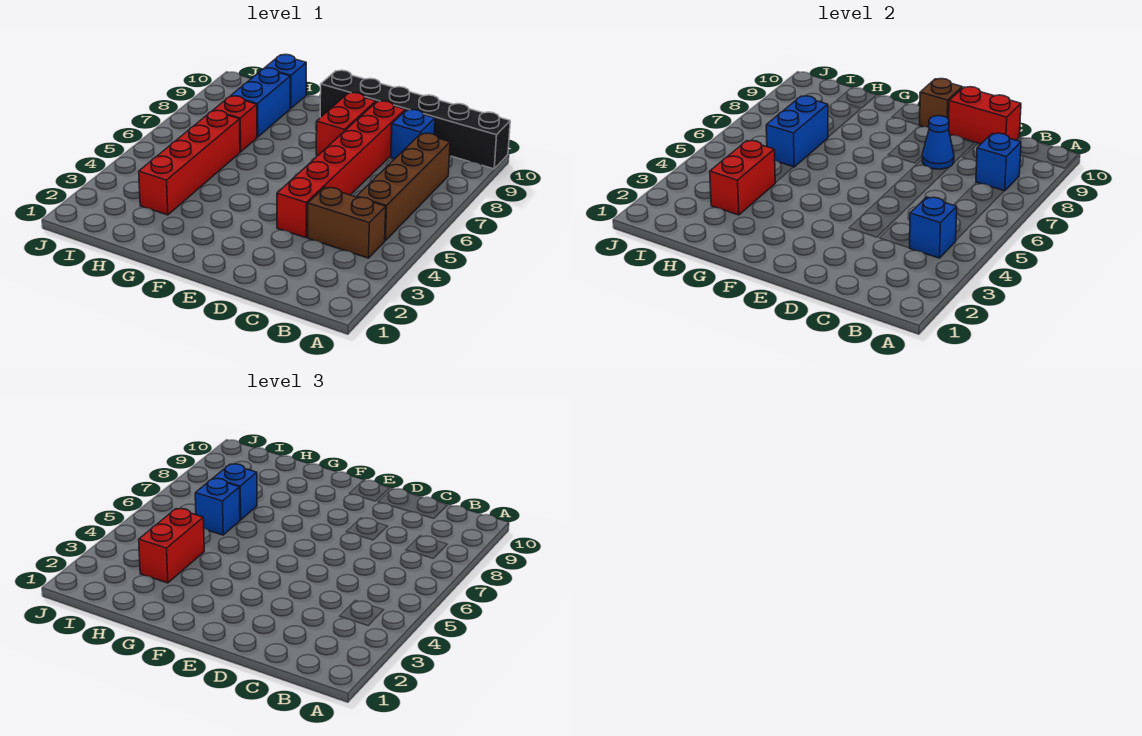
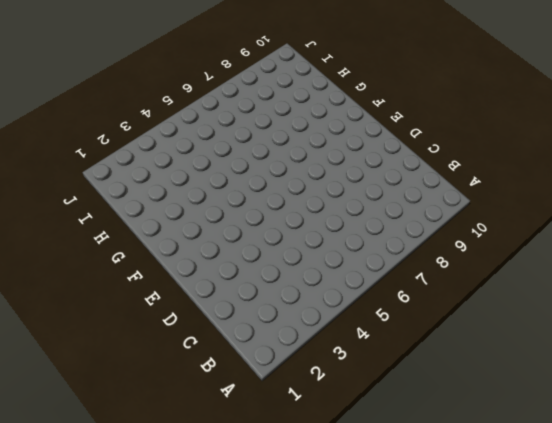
none -> black 1x6 brick [320,70,510,169]
none -> brown 1x2 brick [308,187,386,258]
none -> brown 1x4 brick [357,133,450,240]

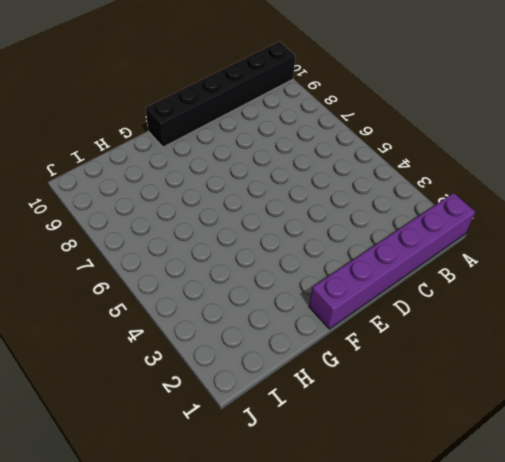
purple 1x6 brick [309,193,475,329] -> none
none -> brown 1x2 brick [308,187,386,258]
none -> brown 1x4 brick [357,133,450,240]
none -> blue 1x1 brick [391,110,435,159]

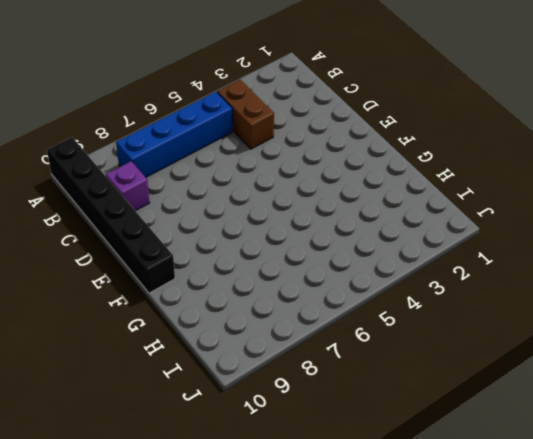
blue 1x4 brick [116,92,232,177] -> brown 1x4 brick [357,133,450,240]
purple 1x1 brick [106,161,150,211] -> blue 1x1 brick [391,110,435,159]
none -> red 1x6 brick [277,101,405,238]
none -> red 1x2 brick [316,93,376,156]
none -> red 1x4 brick [139,110,240,215]

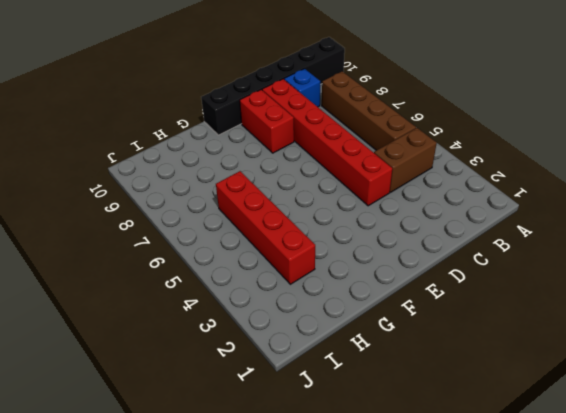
none -> red 1x1 brick [213,96,257,152]
none -> blue 1x2 brick [231,68,290,137]
none -> blue 1x1 brick [265,54,306,108]

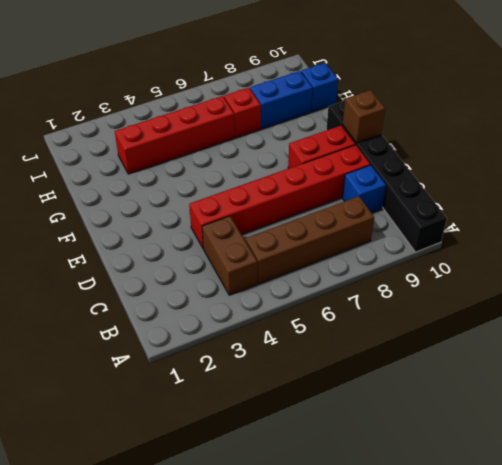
none -> blue 1x1 brick [910,197,957,258]
none -> blue 1x1 brick [976,133,1021,191]
none -> red 1x2 brick [948,87,1021,144]

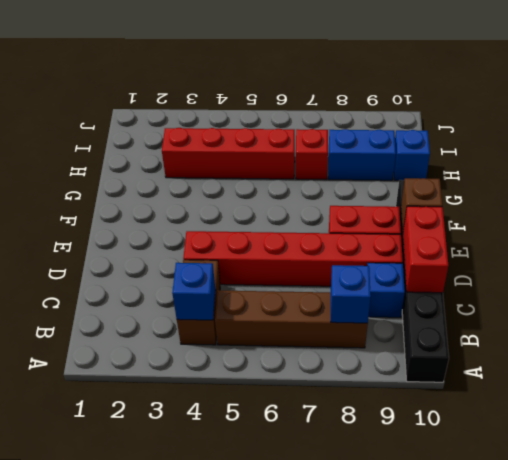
none -> blue 1x1 cone [922,116,954,169]
none -> red 1x2 brick [710,141,775,215]
none -> blue 1x2 brick [766,96,828,167]

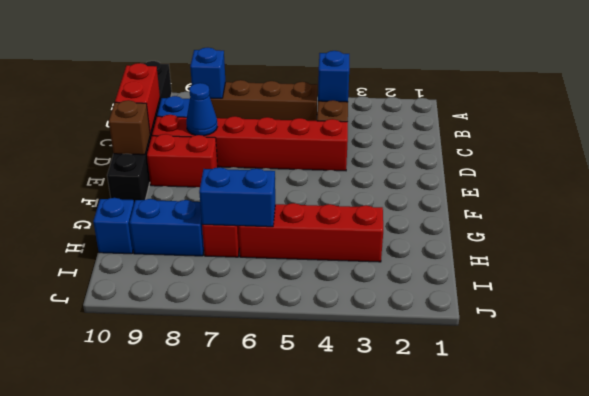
none -> red 1x2 brick [710,141,775,215]
none -> red 1x2 brick [139,509,204,583]
none -> blue 1x1 brick [195,478,240,535]

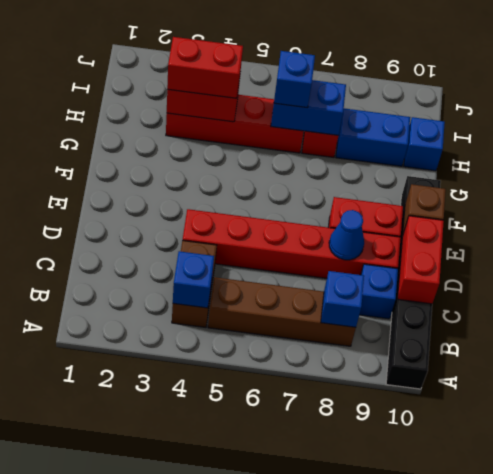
none -> blue 1x1 brick [213,464,257,520]

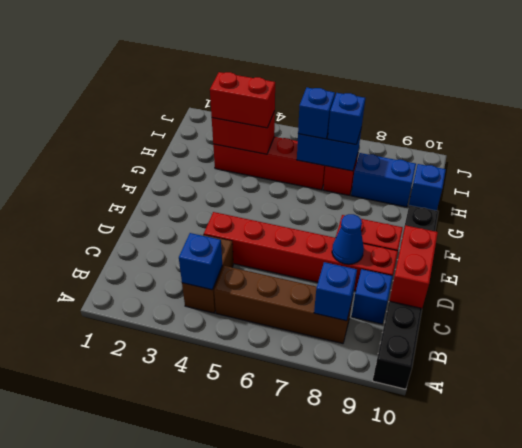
none -> brown 1x1 brick [920,79,962,127]

